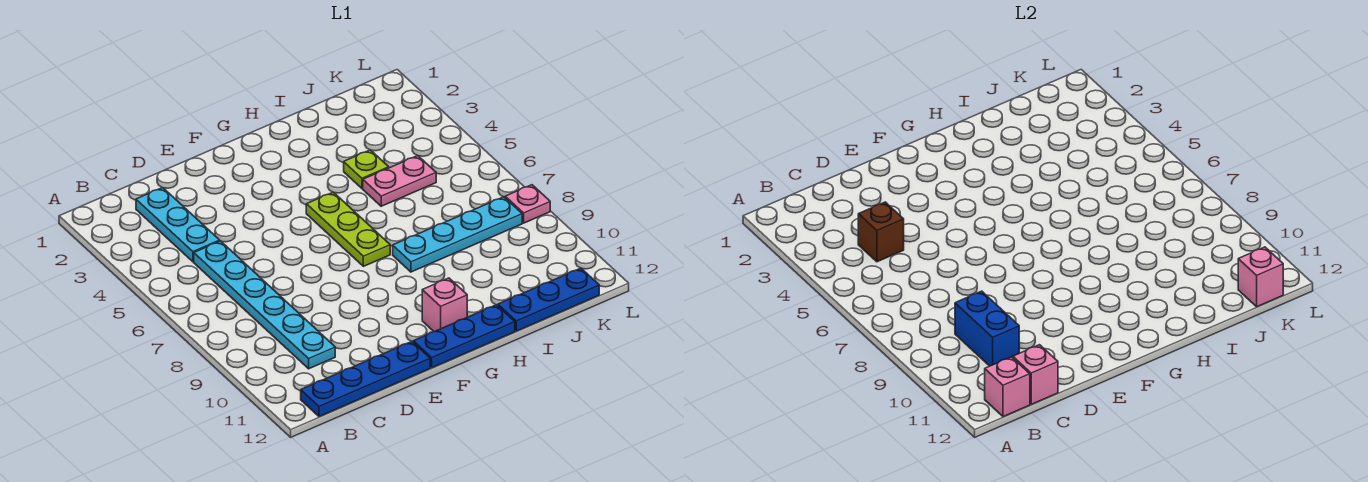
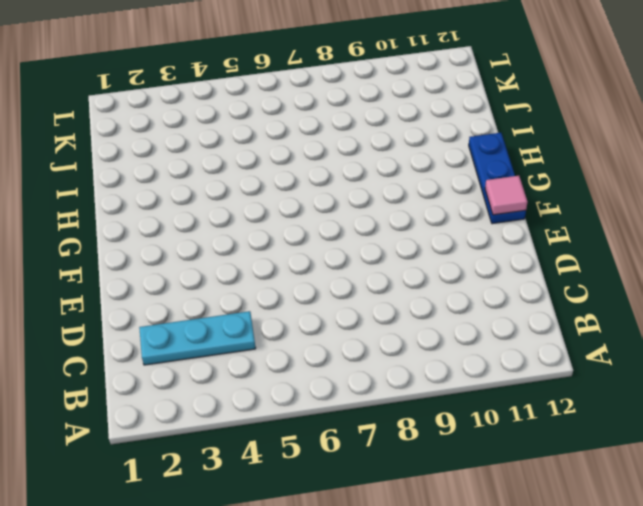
pink 1x1 tile [485,176,527,215] -> none
none -> blue 1x4 plate [301,341,430,417]
none -> cyan 1x6 plate [194,241,335,369]
none -> lime 1x3 plate [306,192,390,266]

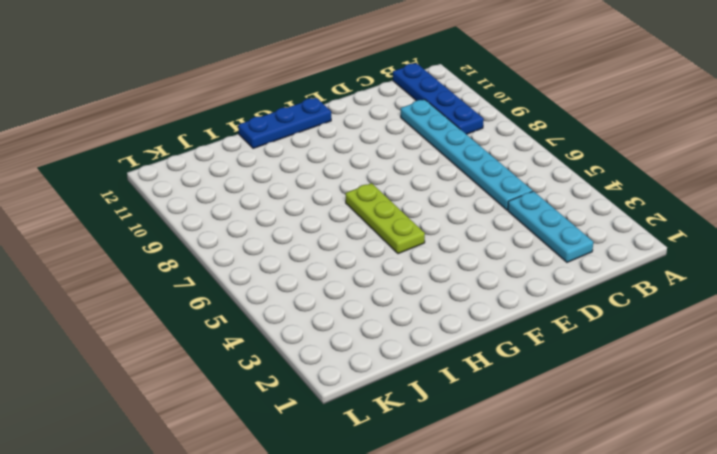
blue 1x4 plate [393,63,484,134] -> blue 1x4 plate turned to [301,341,430,417]
none -> pink 1x1 brick [422,278,467,332]
none -> cyan 1x4 plate [393,197,522,272]
none -> lime 1x1 plate [344,150,389,188]

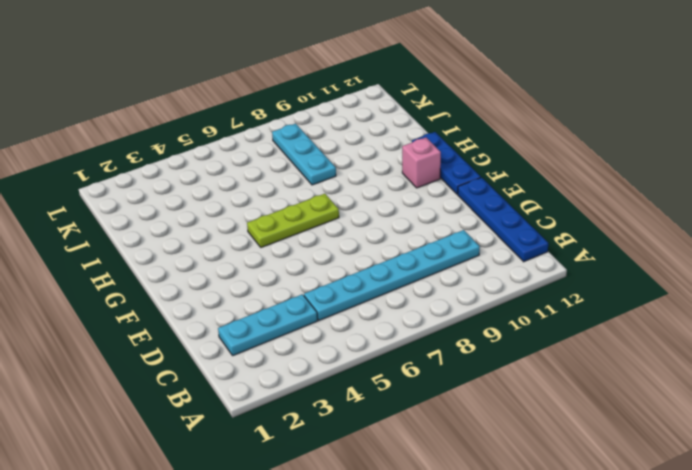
cyan 1x3 plate [272,123,336,185] -> cyan 1x4 plate [393,197,522,272]
none -> lime 1x1 plate [344,150,389,188]
none -> pink 1x2 plate [363,156,436,206]
none -> blue 1x3 plate [498,268,599,331]

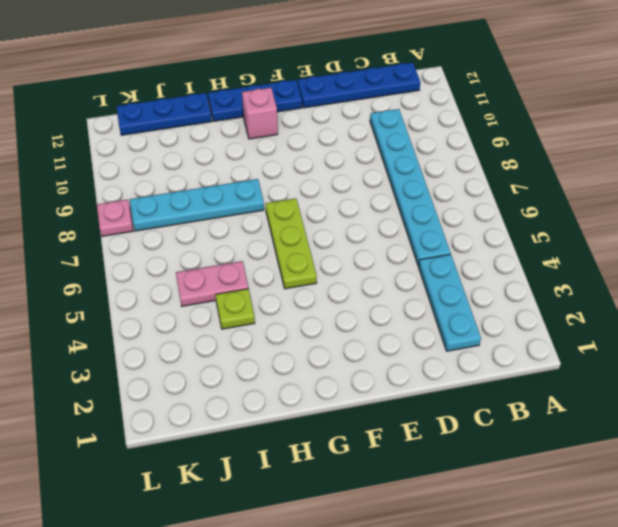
none -> pink 1x1 brick [985,357,1030,417]
none -> brown 1x1 brick [858,202,904,262]
none -> blue 1x2 brick [955,291,1019,366]

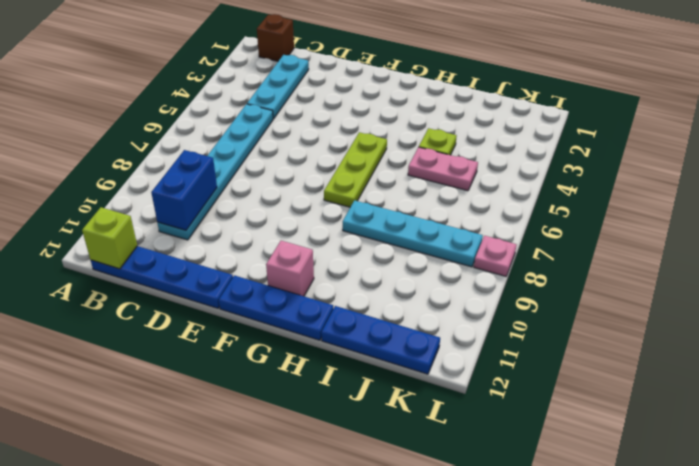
brown 1x1 brick [257,14,294,61] -> brown 1x1 brick moved to [858,202,904,262]
lime 1x1 brick [82,207,137,269] -> pink 1x1 brick [985,357,1030,417]
none -> pink 1x1 brick [1013,345,1058,404]
none -> pink 1x1 brick [1238,247,1283,307]

